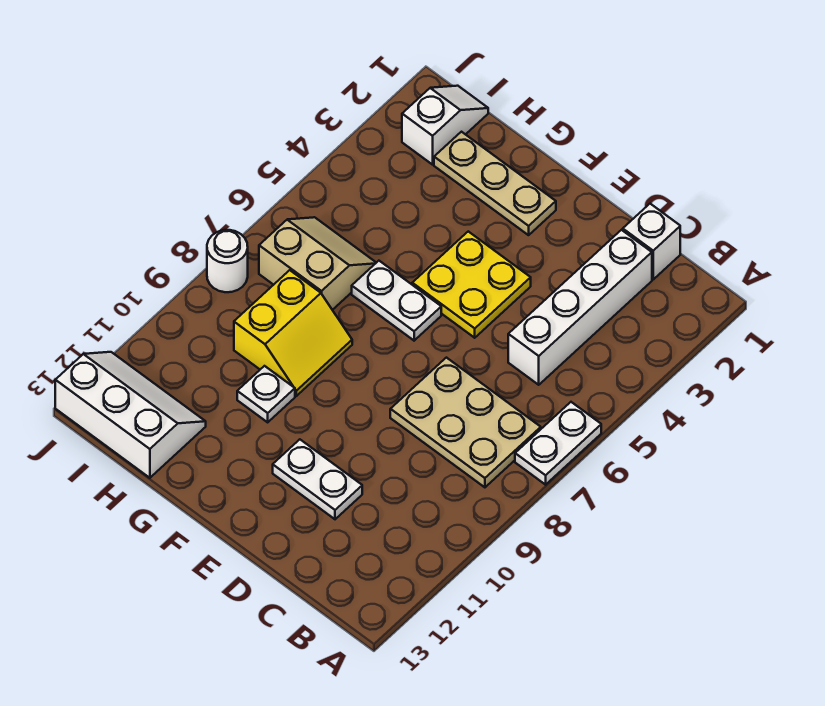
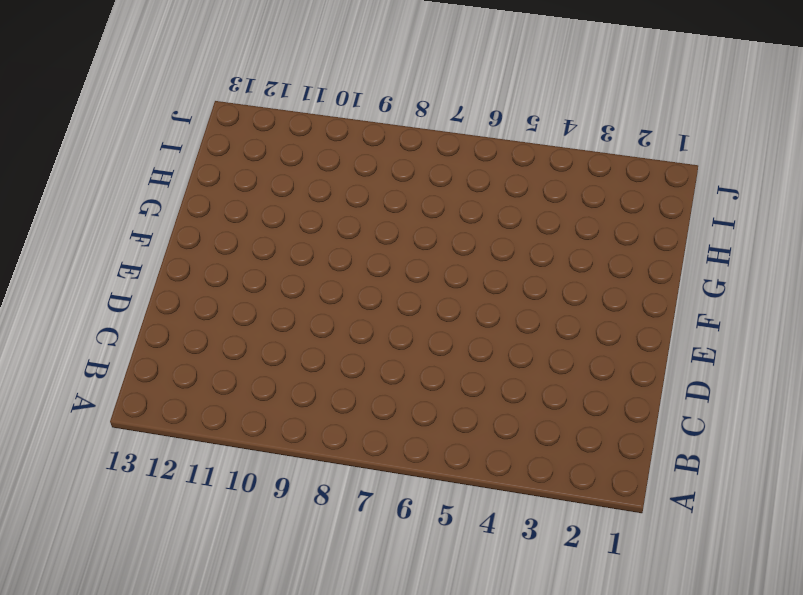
none -> white 1x2 plate [515,402,601,485]
none -> tan 2x3 plate [390,358,541,487]
none -> white 1x1 brick [623,204,680,279]

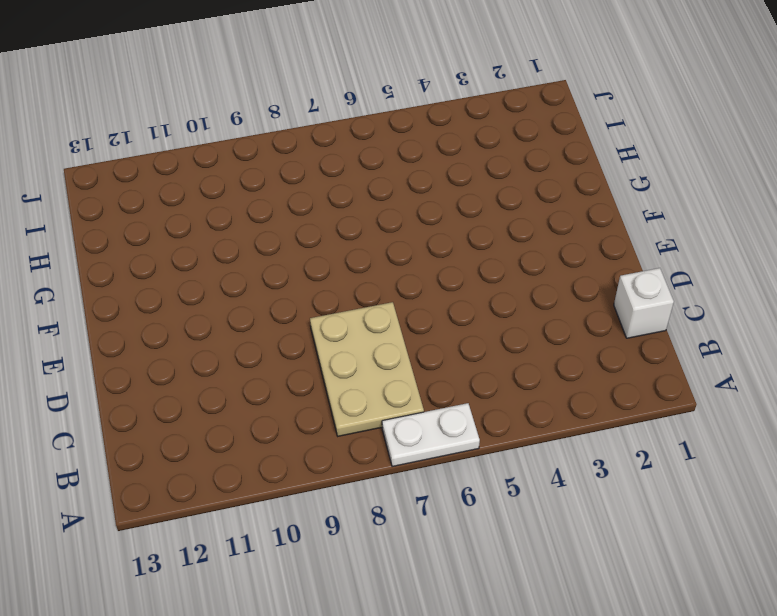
none -> white 1x4 brick [508,230,652,385]
none -> white 1x2 plate [273,439,362,519]
none -> yellow 2x2 plate [412,231,531,338]

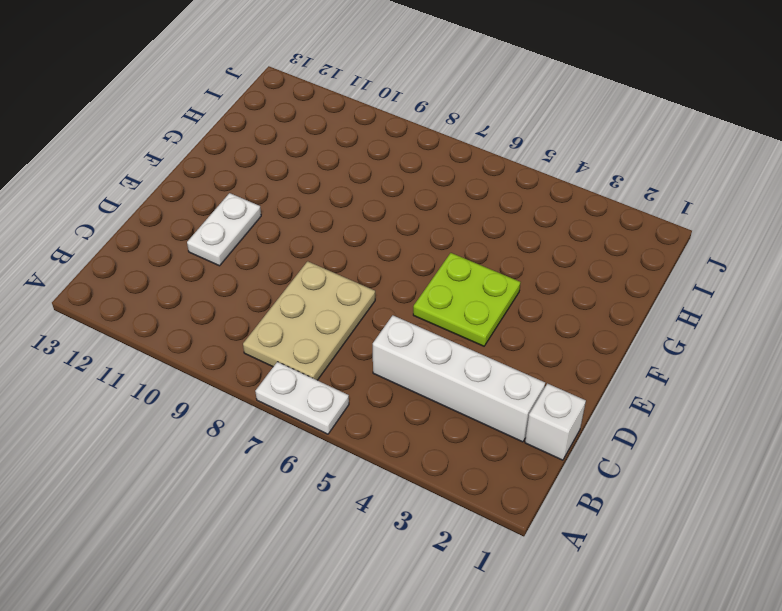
lime 2x2 plate [413,253,520,346] -> yellow 2x2 plate [412,231,531,338]
none -> tan 1x3 plate [434,132,556,235]
none -> white 1x2 plate [352,261,441,341]
none -> yellow 2x2 slope [234,270,352,396]

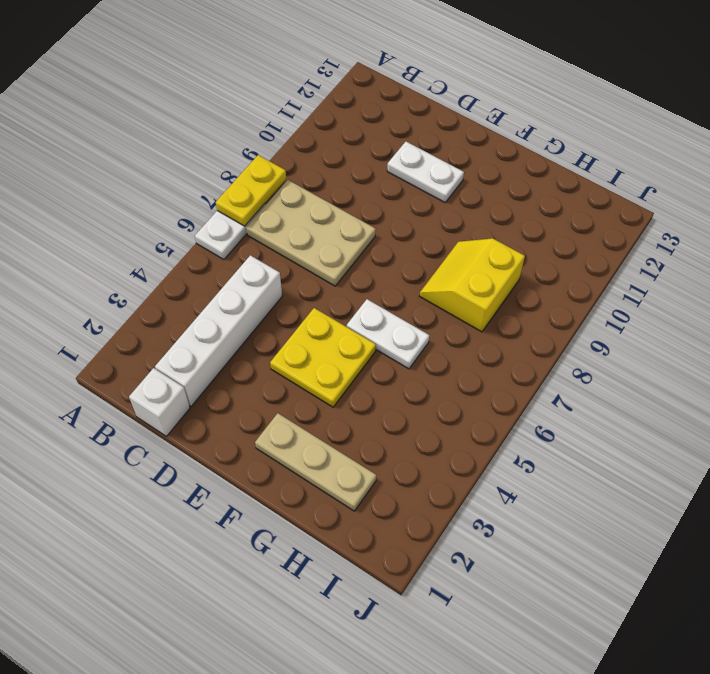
yellow 1x2 plate [216,155,286,226] -> none
none -> white 1x1 plate [237,366,295,422]
none -> tan 2x2 slope [259,217,376,310]
none -> white 2x3 slope [55,352,206,478]

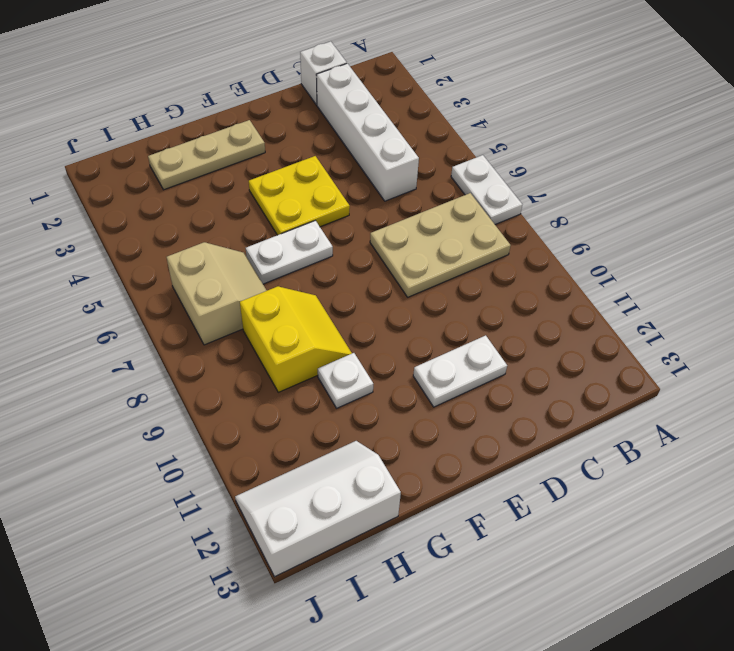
tan 2x2 slope [167,242,267,345] -> tan 2x2 slope turned to [259,217,376,310]
none -> white 1x2 slope [402,86,488,165]
none -> white 1x1 round brick [207,230,248,292]

